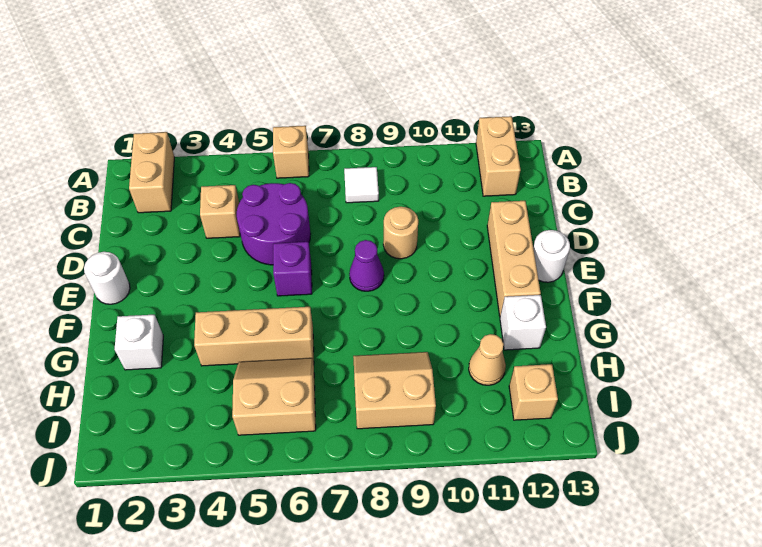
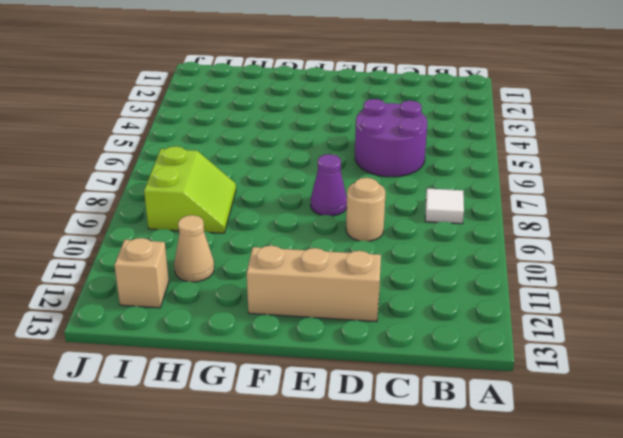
lime 2x2 slope [144,146,236,233] -> tan 2x2 slope [353,352,436,429]
none -> tan 1x2 brick [129,132,174,213]
none -> tan 1x1 brick [273,126,309,178]
none -> tan 1x2 brick [476,116,521,196]

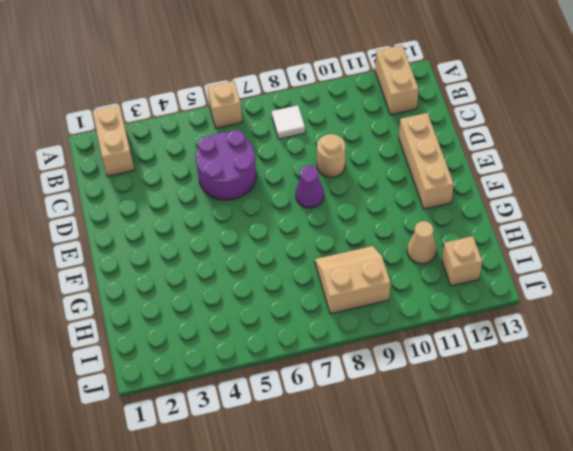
none -> tan 1x1 brick [200,185,240,238]
none -> white 1x1 round brick [84,252,130,304]
none -> purple 1x1 brick [273,242,312,296]

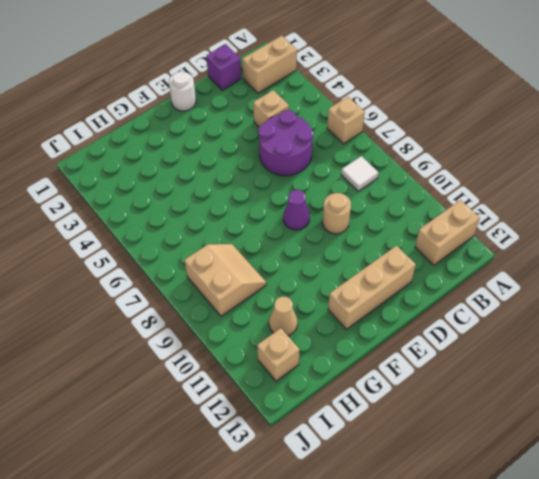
purple 1x1 brick [206,44,242,90] -> purple 1x1 brick moved to [273,242,312,296]
none -> white 1x1 round brick [533,230,570,282]
none -> white 1x1 brick [115,315,163,370]
none -> tan 1x3 brick [194,307,314,366]

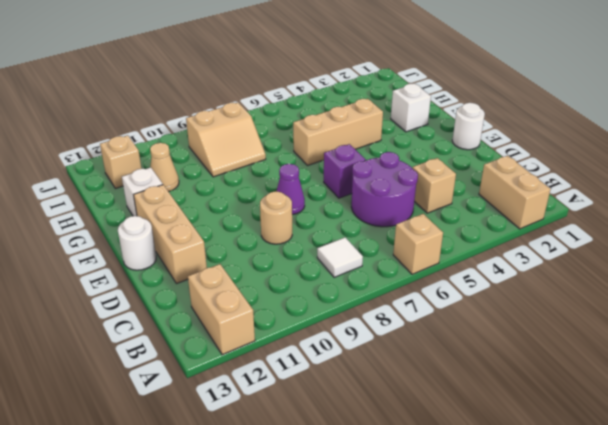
none -> tan 2x2 slope [232,358,316,435]

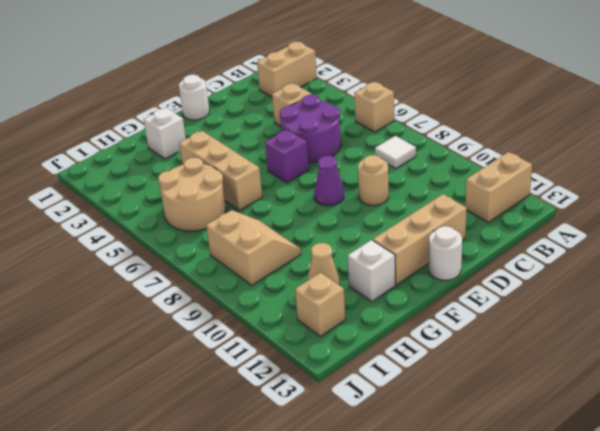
tan 2x2 round brick [158,158,226,231] -> tan 2x2 slope [232,358,316,435]

